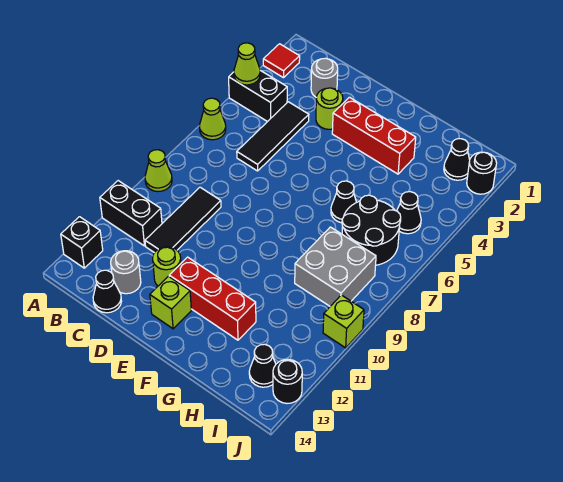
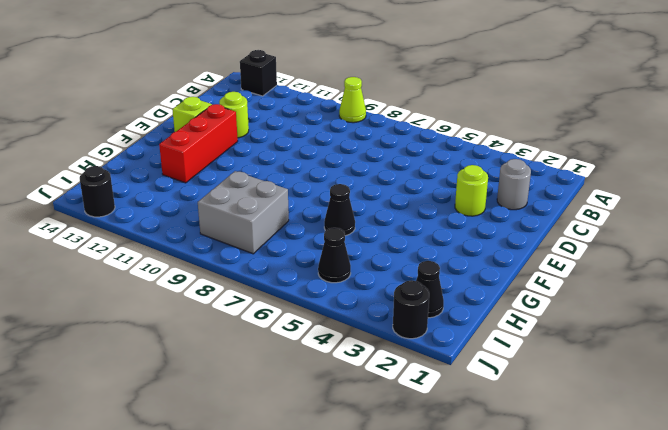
none -> red 1x1 tile [263,44,300,78]
none -> black 1x2 brick [229,71,287,122]
none -> lime 1x1 cone [199,98,226,140]

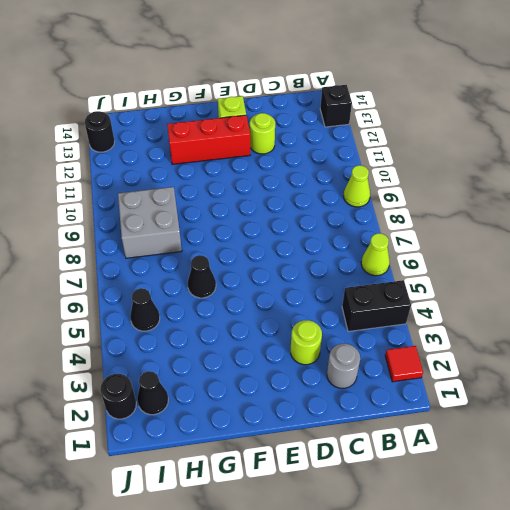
none -> black 1x2 brick [100,181,162,246]
none -> black 1x3 tile [237,102,309,171]
none -> black 1x3 tile [145,187,221,253]

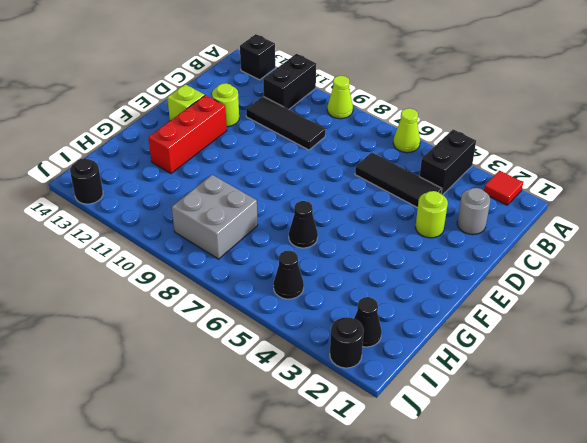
none -> grey 1x1 round brick [111,251,141,294]
none -> black 1x1 cone [93,270,122,313]
none -> red 1x3 brick [332,97,416,174]

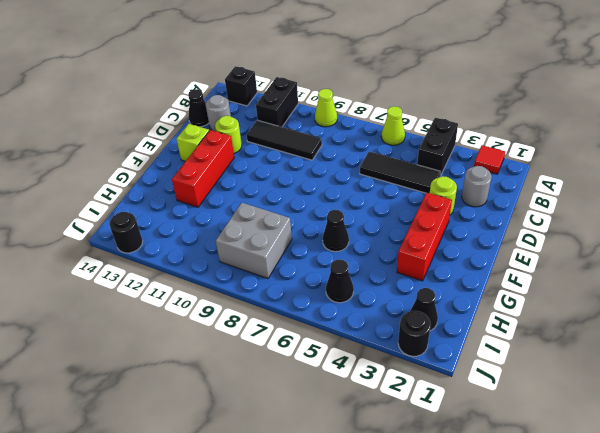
none -> black 2x2 round brick [342,195,401,265]
none -> black 1x1 cone [249,344,276,387]
none -> lime 1x1 brick [323,295,364,348]

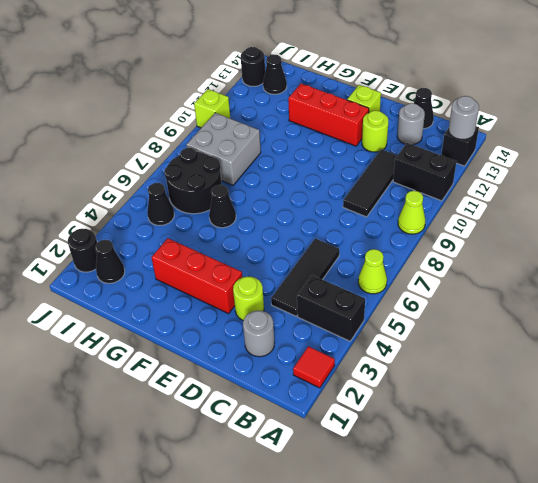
grey 1x1 round brick [449,96,479,140] -> none
none -> lime 1x1 cone [234,43,260,85]

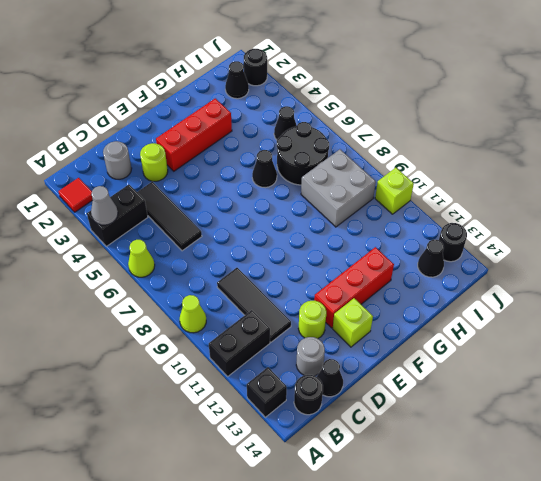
grey 1x1 cone [91,186,118,225] -> lime 1x1 cone [234,43,260,85]
black 1x1 round brick [294,375,323,415] -> none

